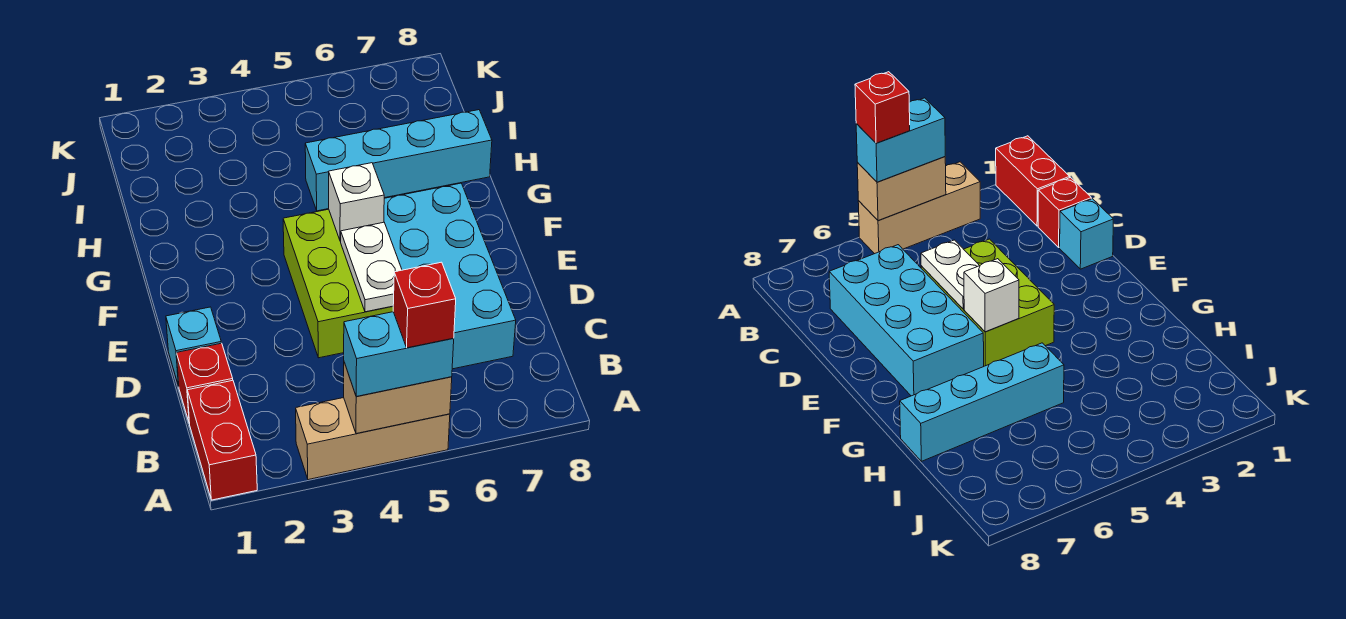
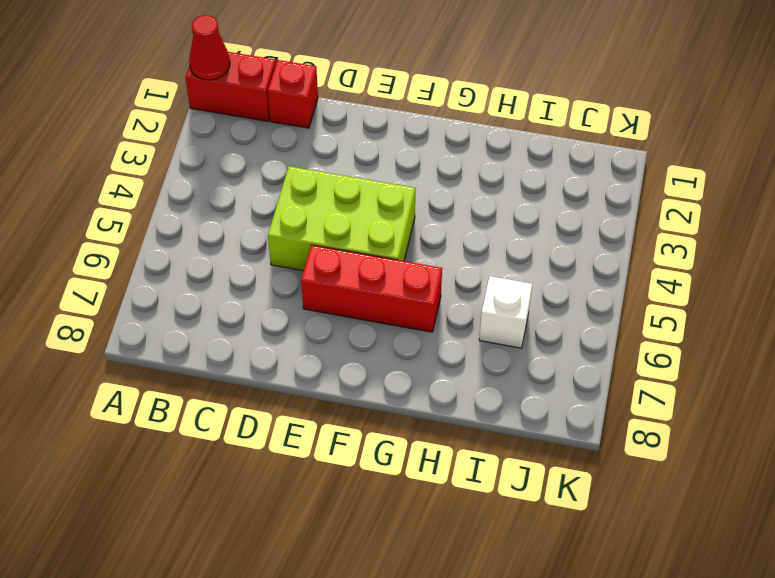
red 1x1 cone [189,15,230,80] -> none
red 1x3 brick [301,245,442,332] -> cyan 2x4 brick [384,183,516,369]
white 1x1 brick [479,276,532,348] -> white 1x1 brick moved to [329,163,384,241]
none -> tan 1x3 brick [296,398,450,480]
none -> cyan 1x1 brick [166,307,221,386]
none -> cyan 1x4 brick [305,110,492,211]

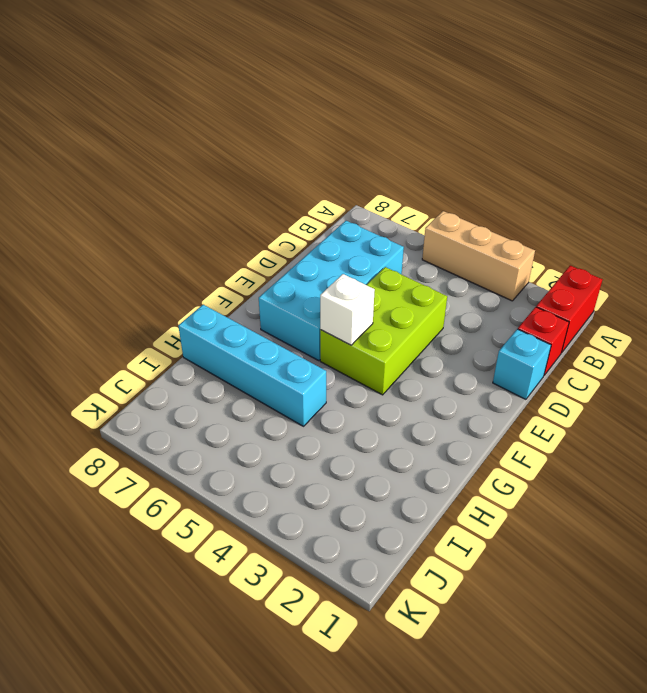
none -> tan 1x2 brick [344,363,452,434]
none -> white 1x2 plate [341,222,402,312]
none -> cyan 1x2 brick [344,312,454,396]

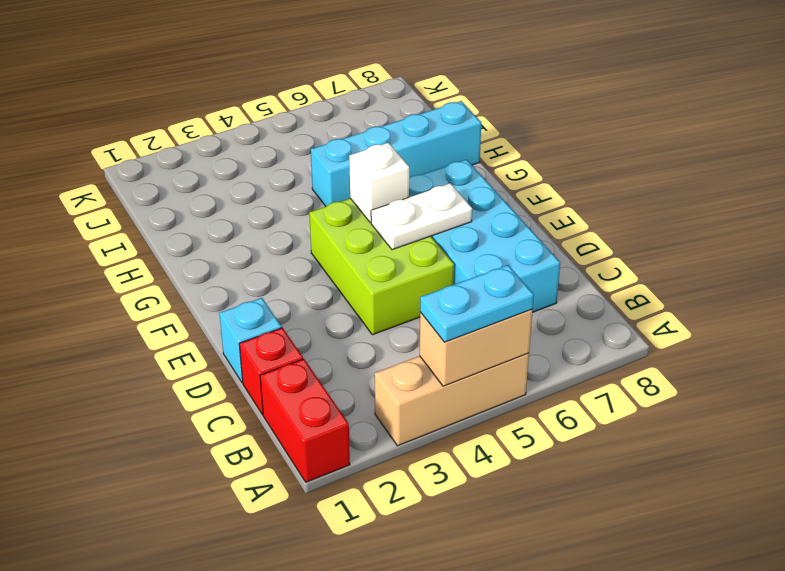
cyan 1x2 plate [420,265,534,342] -> cyan 1x2 brick [344,312,454,396]
white 1x2 plate [371,183,472,250] -> white 1x2 plate turned to [341,222,402,312]
none -> red 1x1 brick [393,262,456,348]

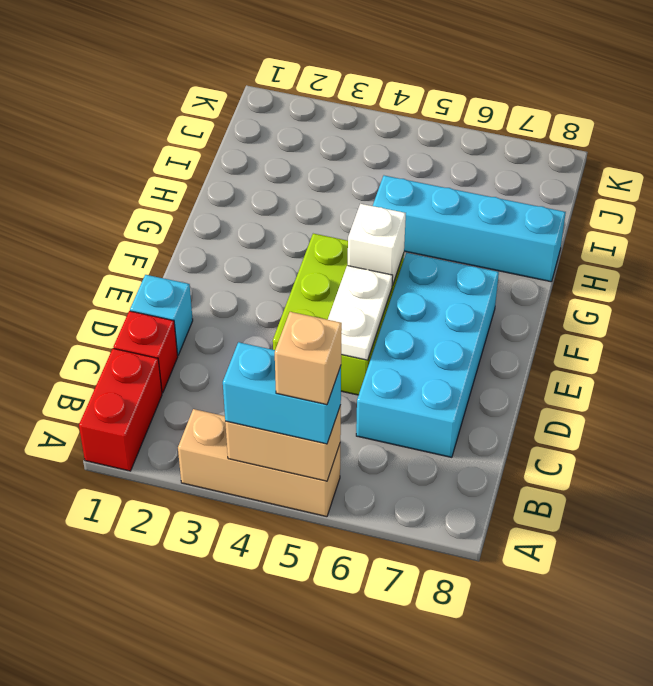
tan 1x1 brick [275,312,342,405] -> red 1x1 brick [393,262,456,348]

